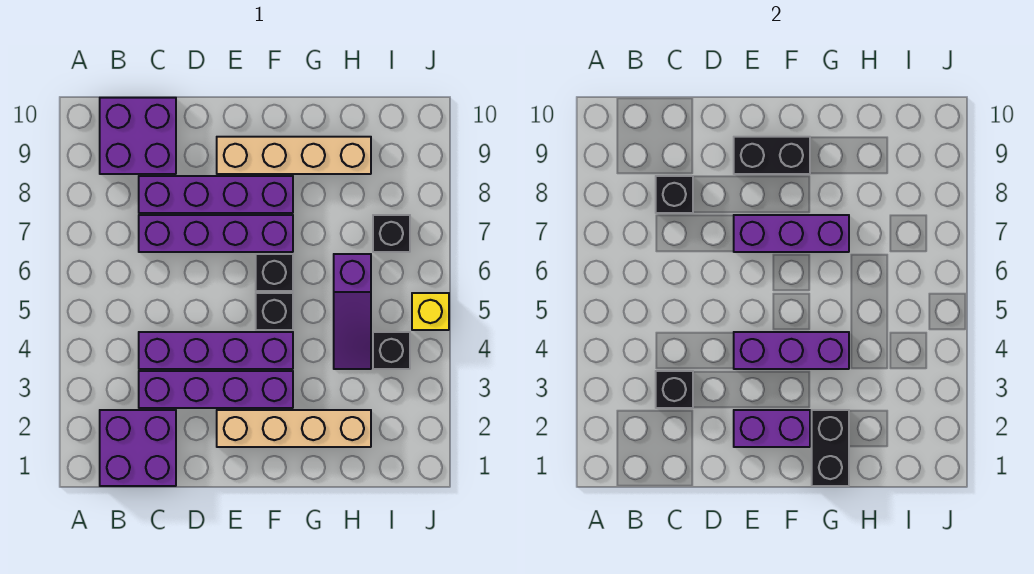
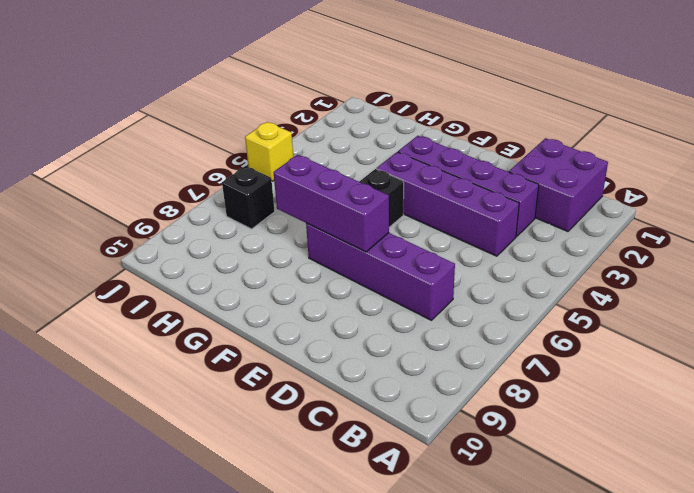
none -> purple 2x2 brick [100,98,176,174]
none -> purple 1x4 brick [139,176,293,213]
none -> tan 1x4 brick [217,410,371,447]

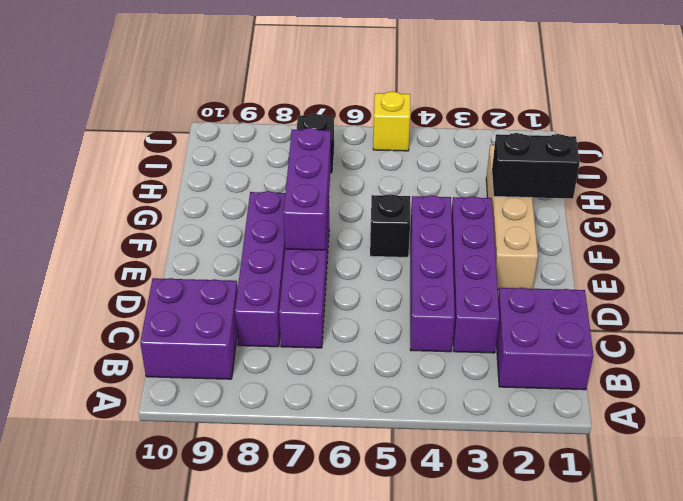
none -> tan 1x4 brick [217,137,371,174]
none -> black 1x1 brick [256,254,293,291]
none -> purple 1x3 slope [334,254,371,369]

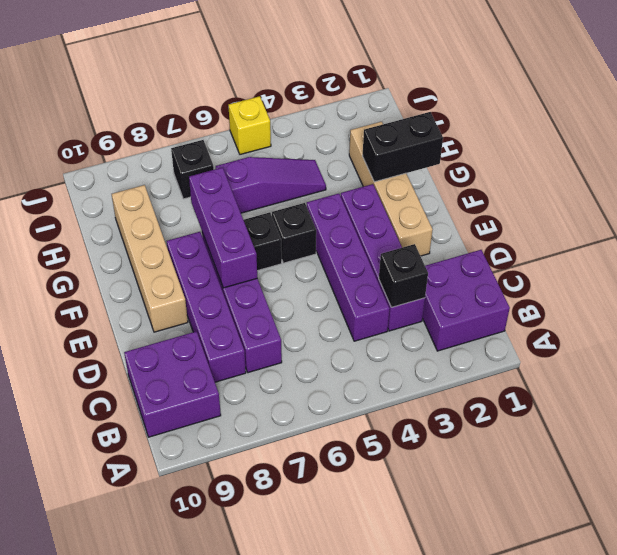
none -> black 1x1 brick [373,332,410,369]
none -> black 1x1 brick [656,176,693,213]
none -> purple 1x2 brick [734,410,810,447]

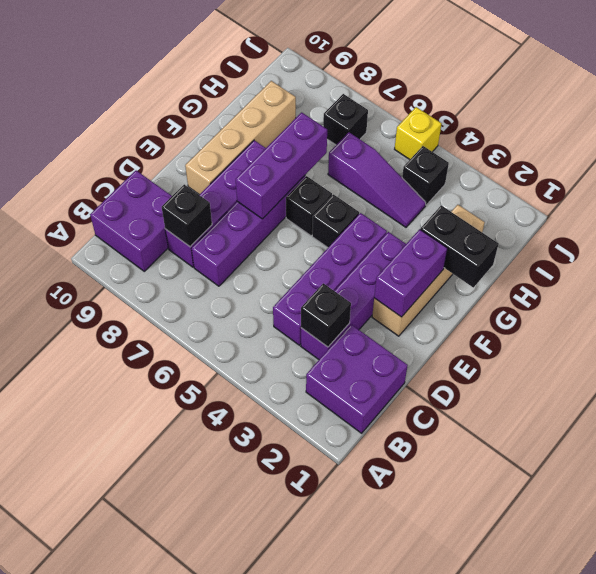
none -> purple 1x3 brick [734,332,849,369]
none -> black 1x2 brick [734,137,810,174]

